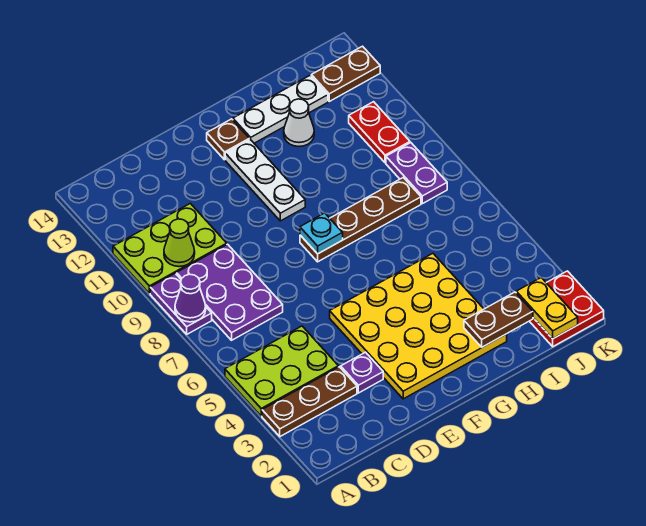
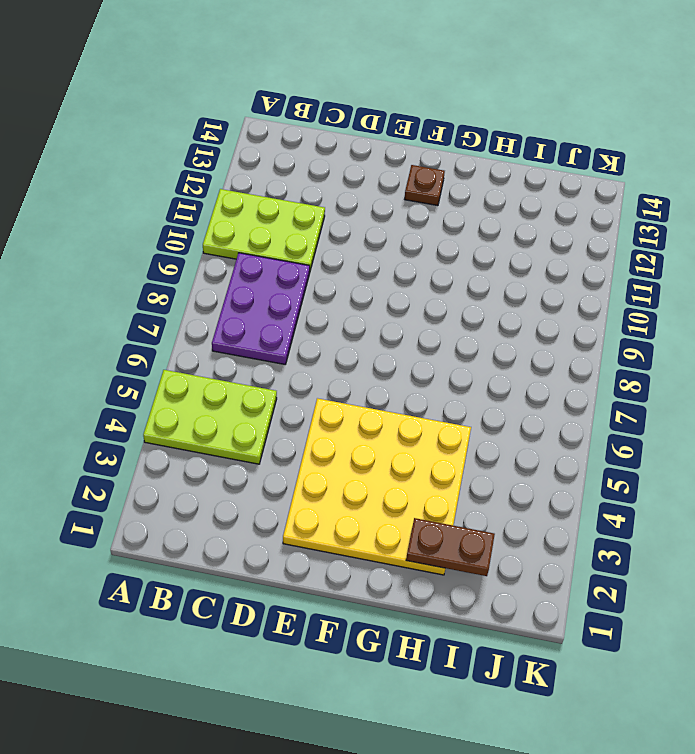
none -> brown 1x3 plate [262,367,357,436]
none -> purple 1x2 plate [150,273,212,334]
none -> purple 1x1 plate [341,352,383,393]

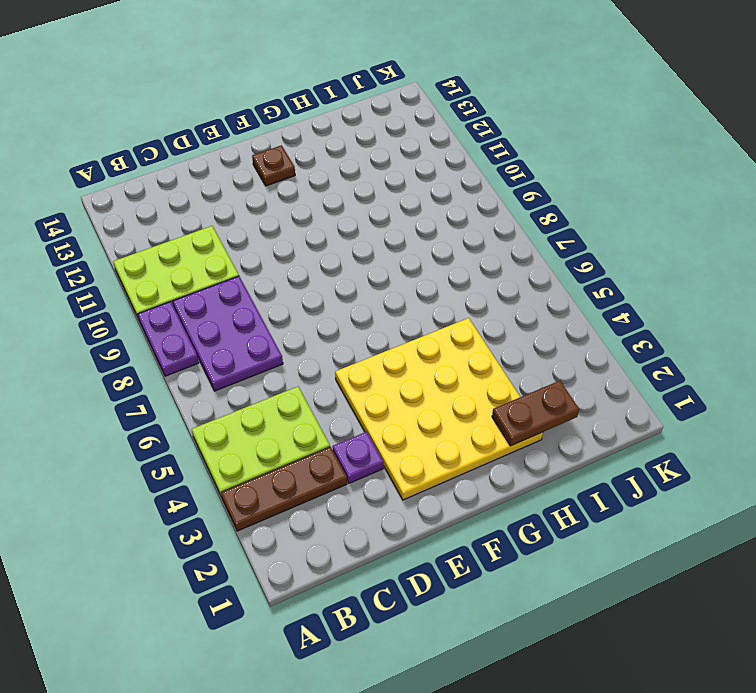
none -> brown 1x4 plate [300,178,421,262]
none -> white 1x3 plate [225,139,305,221]
none -> white 1x3 plate [233,76,328,143]

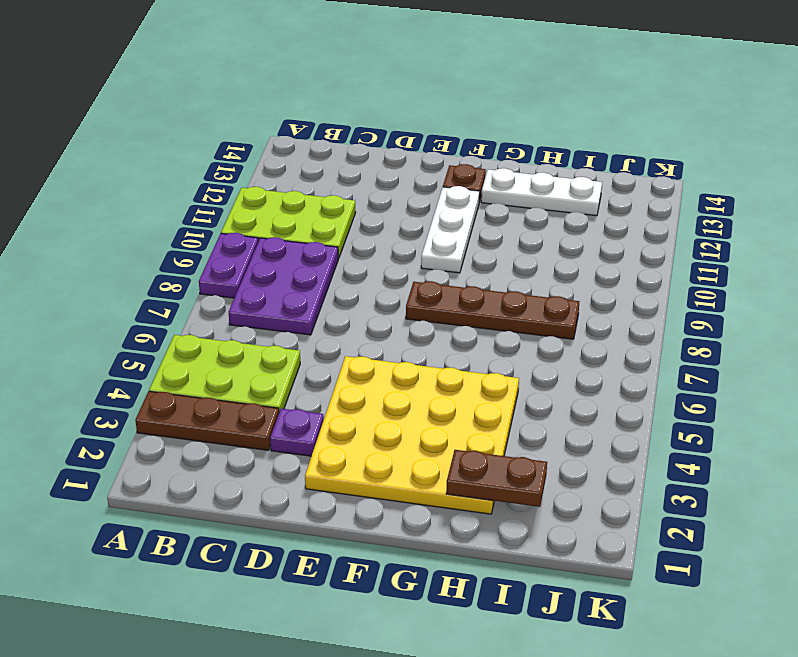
none -> white 1x1 cone [284,99,314,147]
none -> red 2x2 plate [530,271,604,347]
none -> purple 1x2 plate [386,143,447,204]

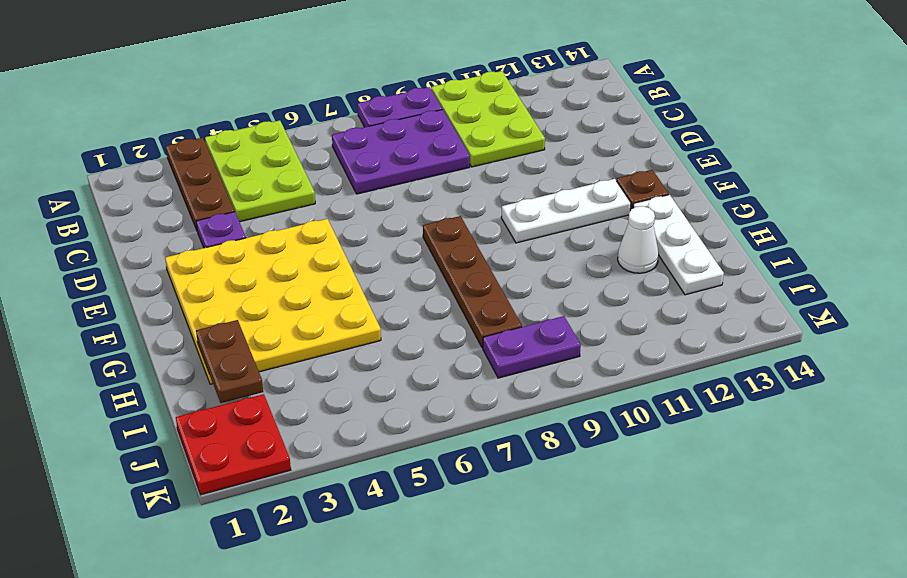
none -> red 1x2 plate [349,102,410,163]
none -> brown 1x2 plate [311,46,380,101]
none -> purple 1x1 cone [175,274,206,322]

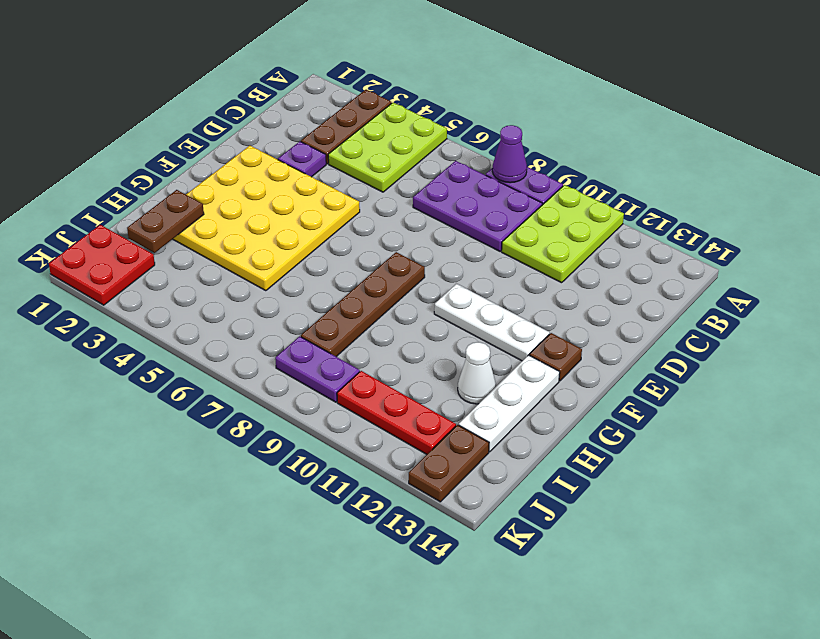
red 1x3 plate [337,371,456,454] -> red 1x2 plate [349,102,410,163]
none -> lime 1x1 cone [164,219,195,267]
none -> cyan 1x1 plate [300,213,343,254]
none -> yellow 1x2 plate [516,278,578,339]

